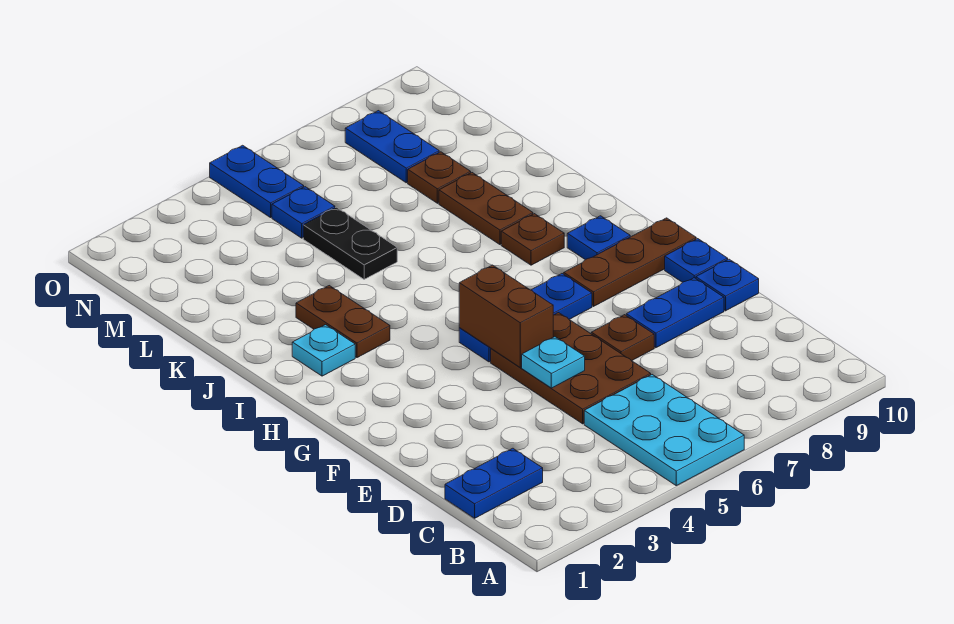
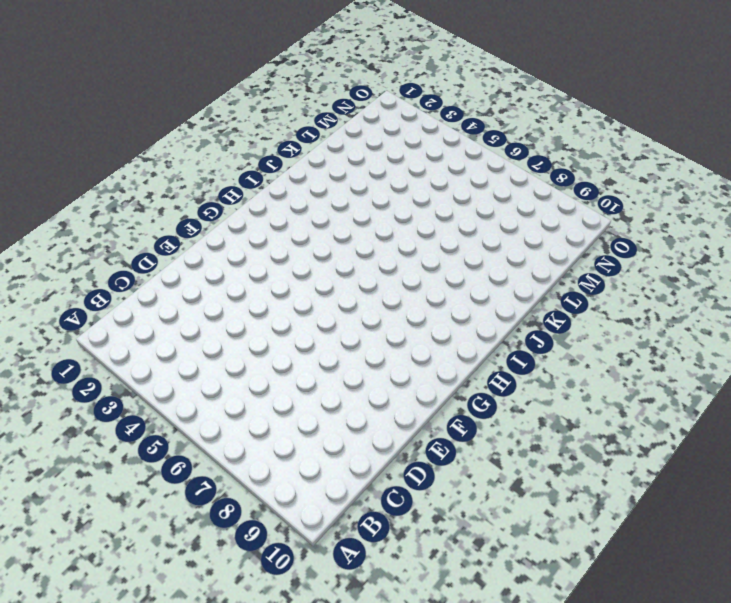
none -> cyan 2x3 plate [584,375,744,486]
none -> blue 1x2 plate [445,448,543,518]
none -> brown 2x3 plate [491,313,651,424]

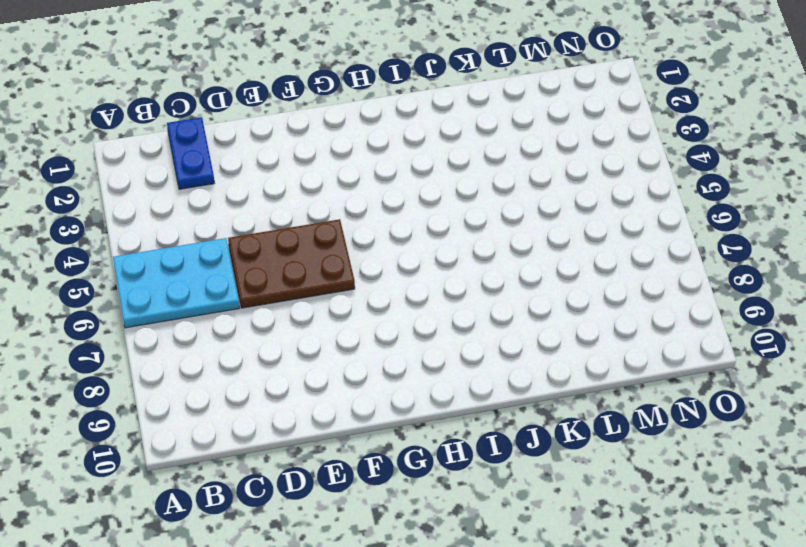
none -> brown 1x1 plate [591,315,654,361]
none -> blue 1x2 plate [626,278,724,348]
none -> blue 1x1 plate [696,259,759,311]

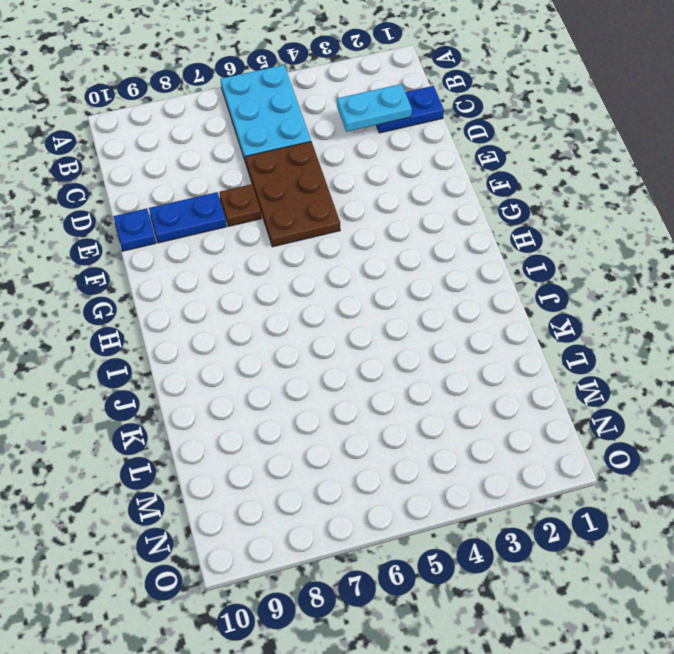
cyan 1x2 plate [337,84,412,132] -> none
none -> blue 1x1 plate [665,239,728,282]
none -> blue 1x3 plate [459,274,592,362]
none -> brown 1x3 plate [564,218,696,306]

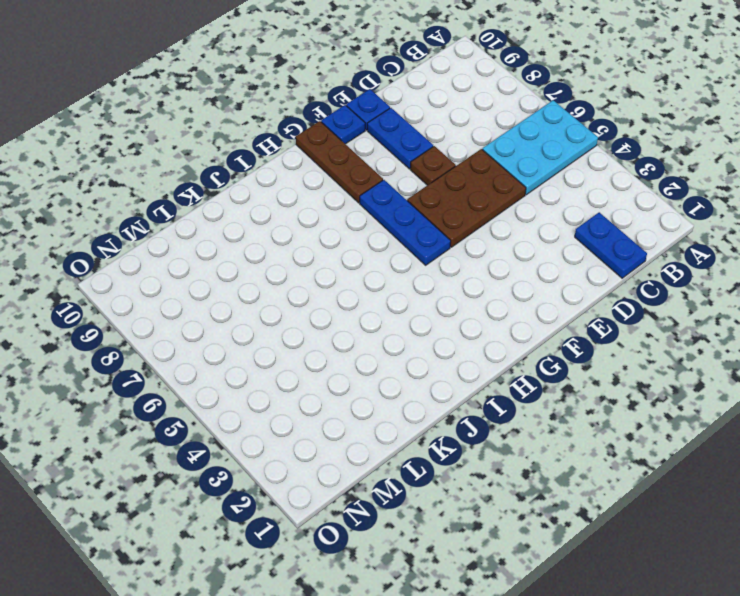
none -> blue 1x1 plate [567,216,630,260]
none -> cyan 1x1 plate [292,325,355,376]
none -> brown 1x2 plate [296,286,390,358]

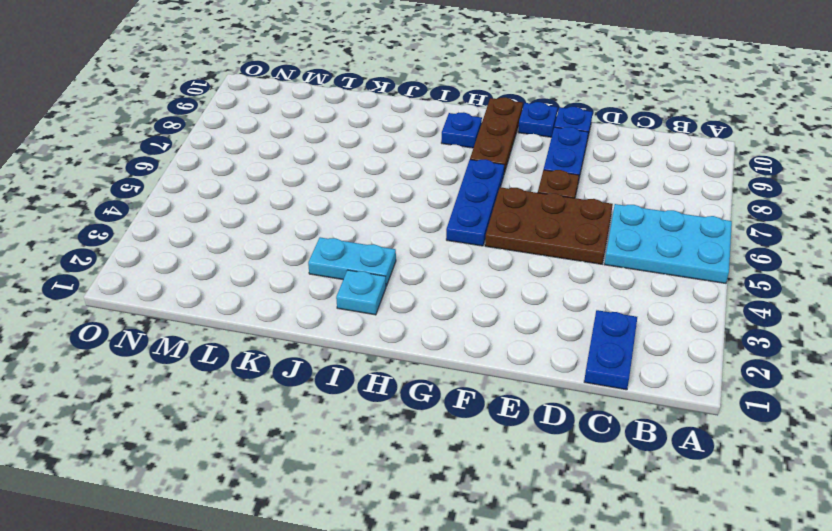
cyan 1x2 plate [308,237,396,286] -> brown 1x2 plate [296,286,390,358]
none -> brown 1x1 plate [501,214,564,265]
none -> brown 1x2 plate [439,173,533,245]
none -> black 1x2 plate [303,207,397,279]

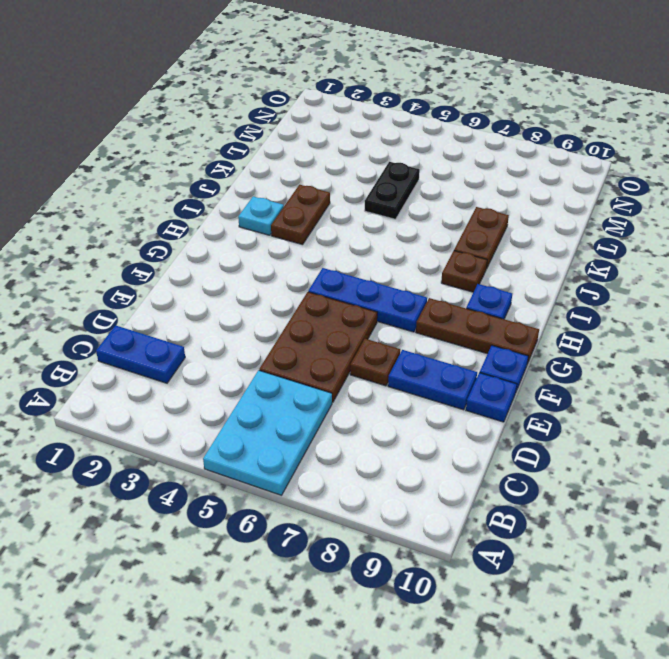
none -> brown 1x1 plate [408,152,471,203]
none -> blue 1x1 plate [272,187,335,238]
none -> blue 1x2 plate [345,111,439,183]

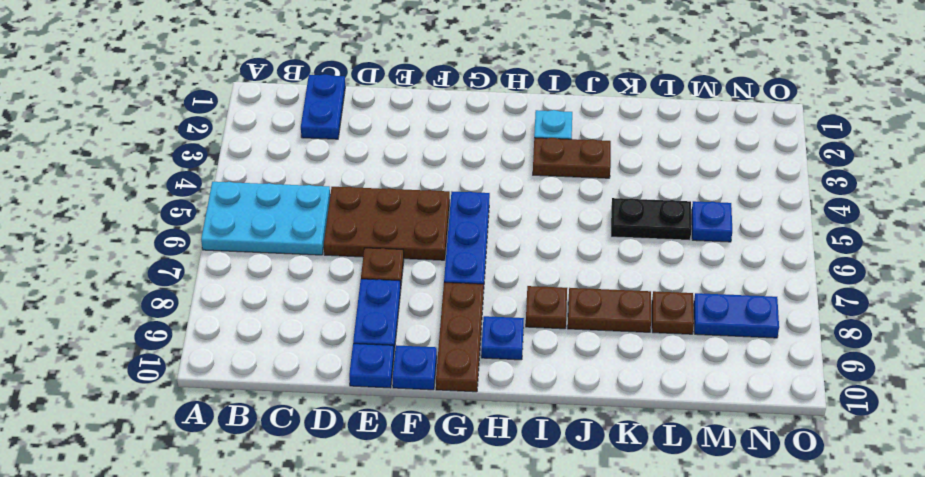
none -> blue 1x2 plate [210,145,304,218]
none -> cyan 1x1 plate [522,337,585,388]
none -> brown 1x2 brick [459,265,553,367]

